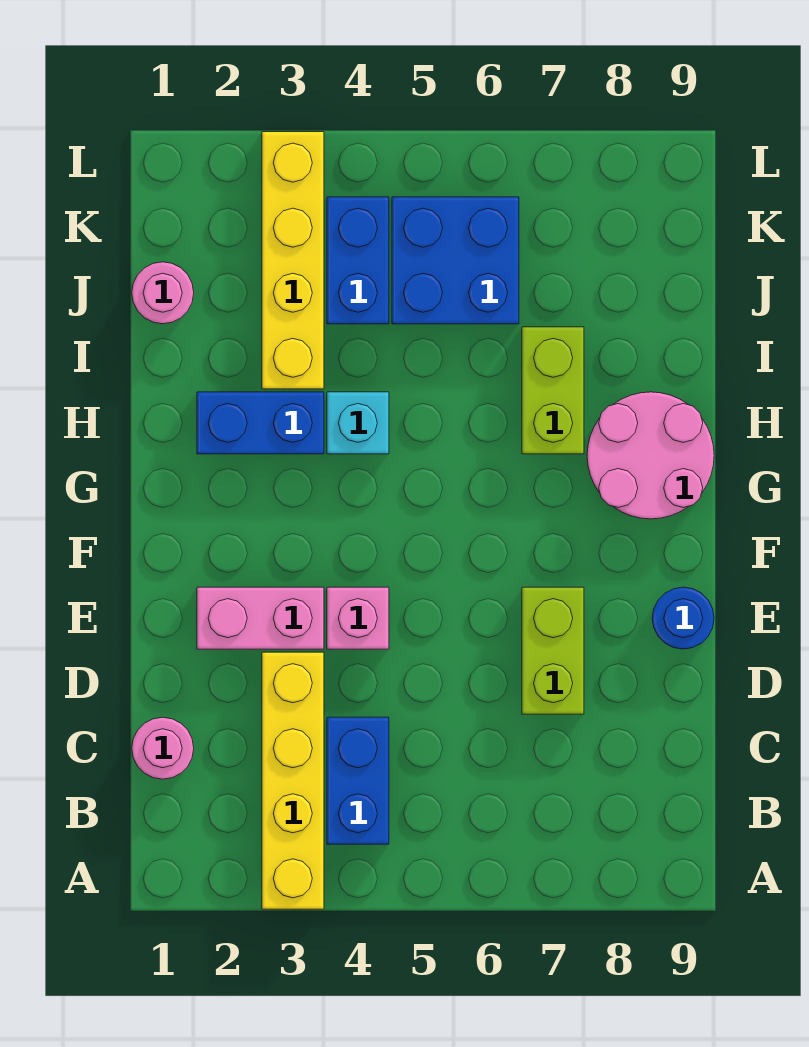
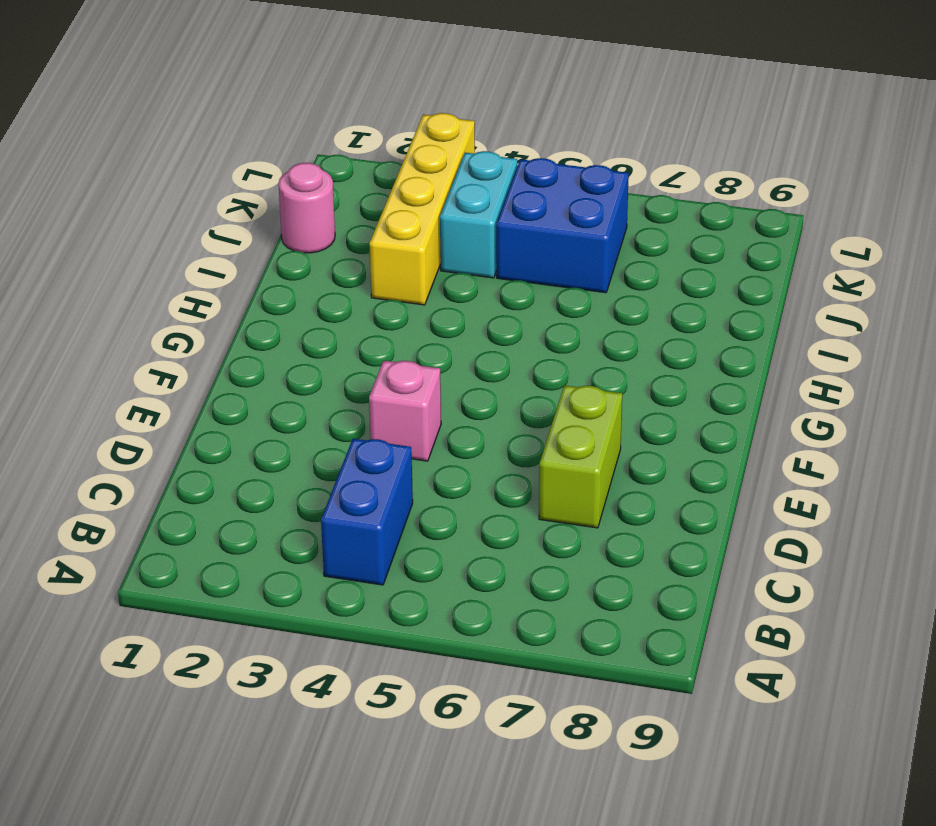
cyan 1x2 brick [440,151,517,278] -> blue 1x2 brick [327,197,389,324]
none -> yellow 1x4 brick [262,652,324,909]
none -> pink 1x1 round brick [132,717,194,779]
none -> pink 1x2 brick [197,587,324,649]

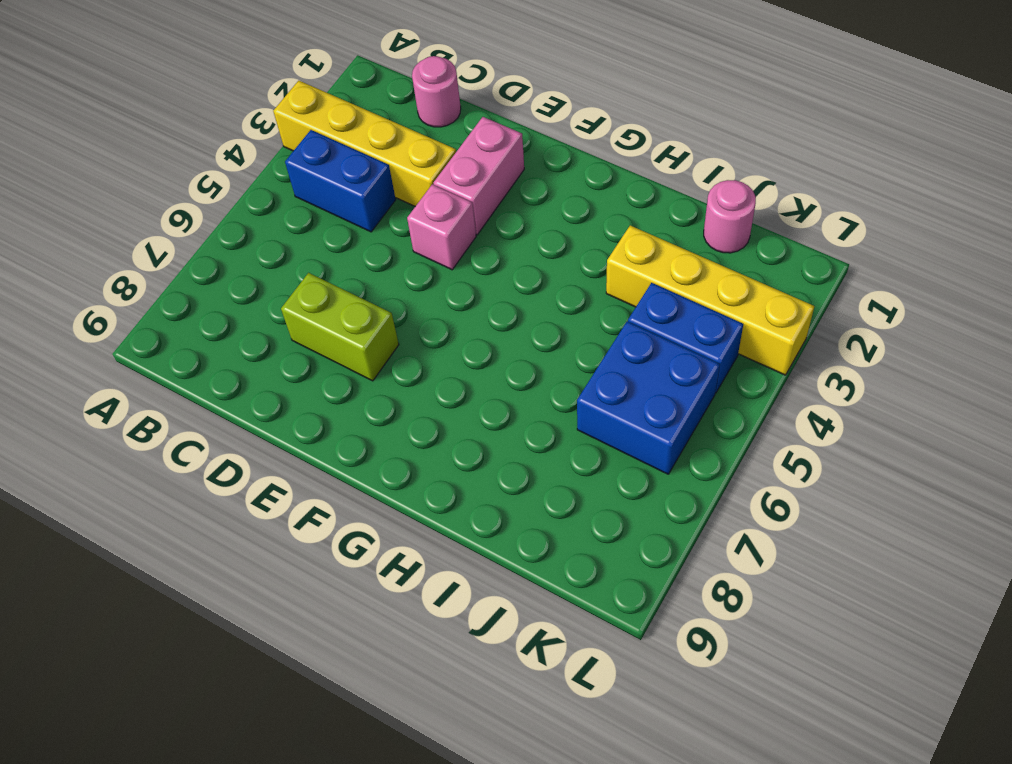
none -> blue 1x1 round brick [652,587,714,649]
none -> pink 2x2 round brick [587,392,714,519]
none -> blue 1x2 brick [197,392,324,454]

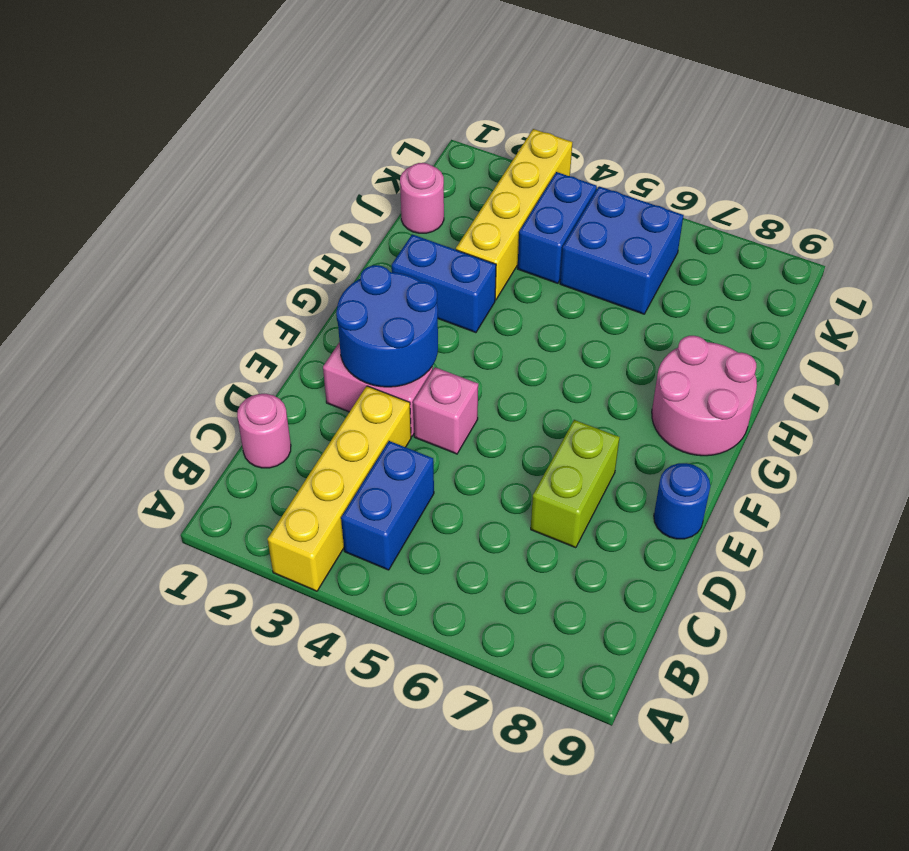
blue 2x2 round brick [336,265,438,387] -> none
none -> cyan 1x1 brick [327,392,389,454]
none -> lime 1x2 brick [522,327,584,454]

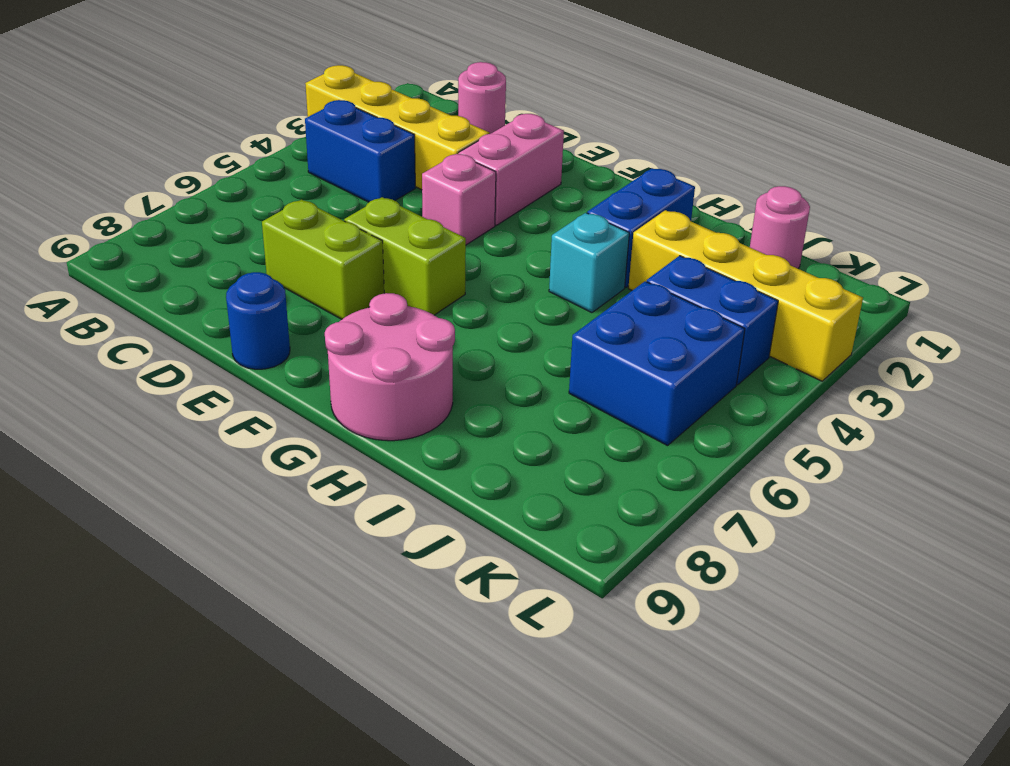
lime 1x2 brick [344,197,466,315] -> lime 1x2 brick moved to [522,327,584,454]

